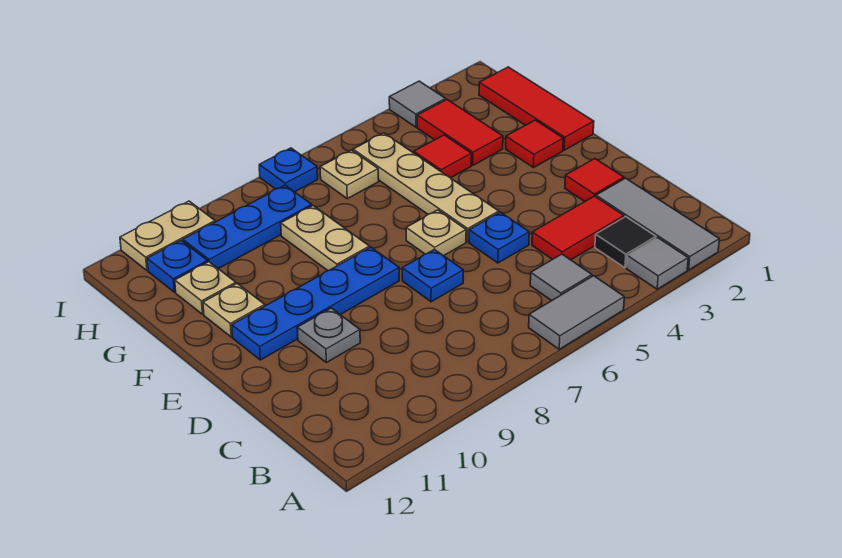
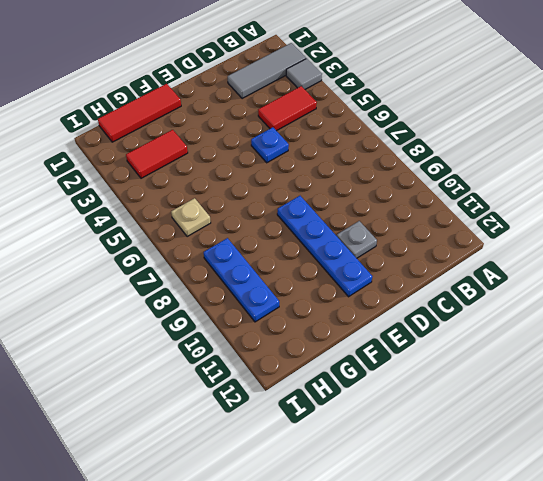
red 1x2 tile [258,86,317,131] -> red 1x2 tile turned to [532,196,624,260]
none -> grey 1x2 tile [529,276,624,349]
none -> black 1x1 tile [595,217,656,268]
none -> grey 1x1 tile [530,254,592,301]

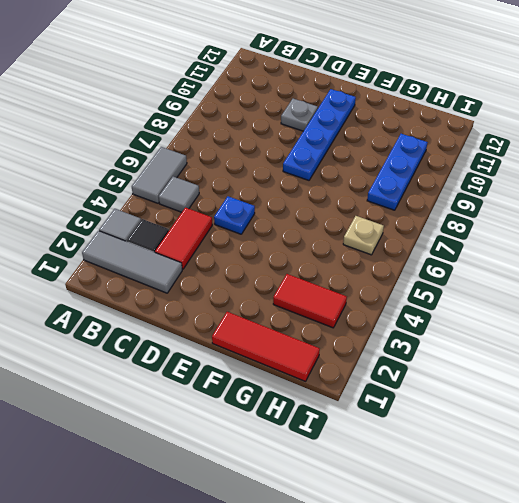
none -> red 1x1 tile [565,159,624,202]
none -> blue 1x1 plate [402,249,463,302]
none -> tan 1x4 plate [353,133,499,242]

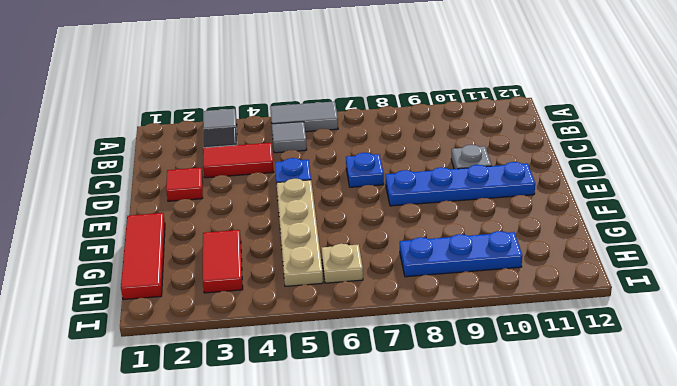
none -> grey 1x3 tile [596,178,719,270]
none -> tan 1x1 plate [406,210,466,256]
none -> red 1x1 tile [506,120,563,168]

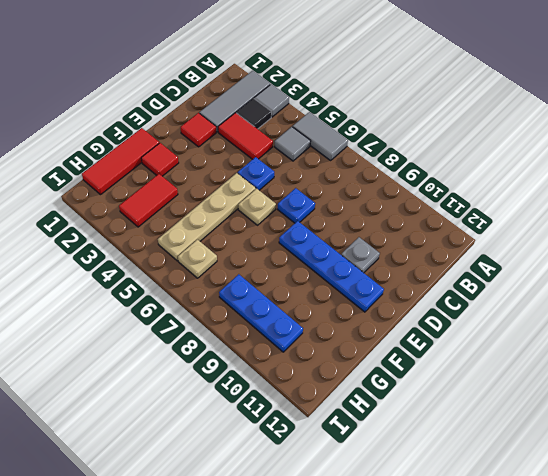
none -> tan 1x2 plate [281,206,370,271]
none -> tan 1x1 plate [203,283,265,337]
none -> red 1x1 tile [414,135,472,178]

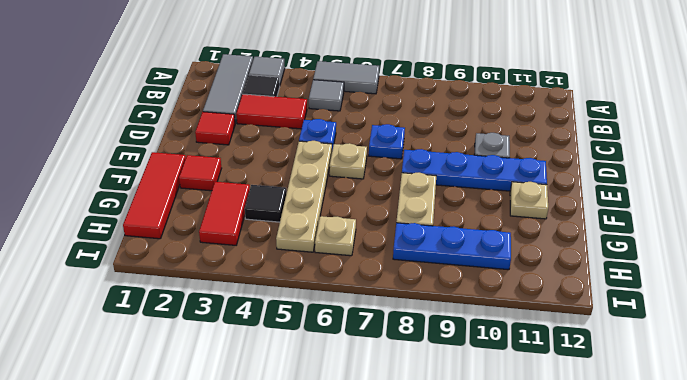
black 1x1 tile [245,185,286,222] -> red 1x1 tile [414,135,472,178]
none -> tan 1x1 plate [175,262,236,314]
none -> blue 1x1 plate [147,240,208,292]
none -> grey 1x1 tile [389,81,446,127]

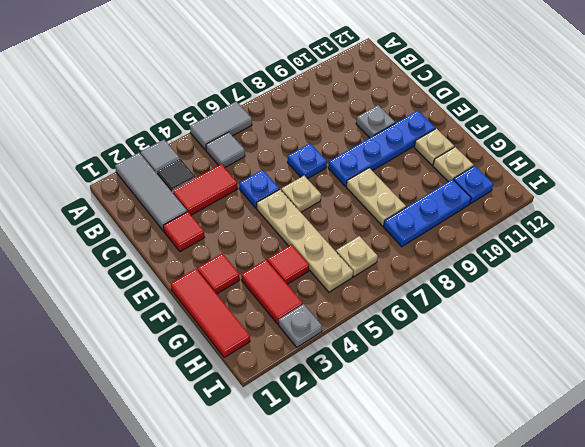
grey 1x1 plate [279,304,322,347] -> grey 1x1 tile [389,81,446,127]
none -> blue 1x1 plate [259,148,318,192]
none -> tan 1x2 plate [120,201,215,270]

